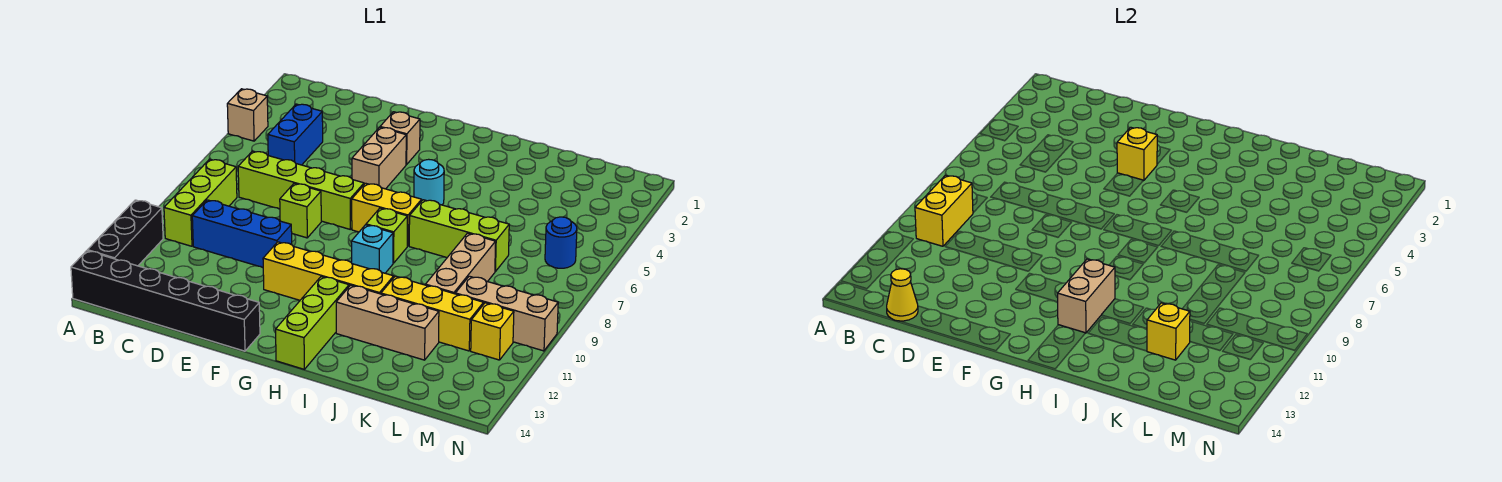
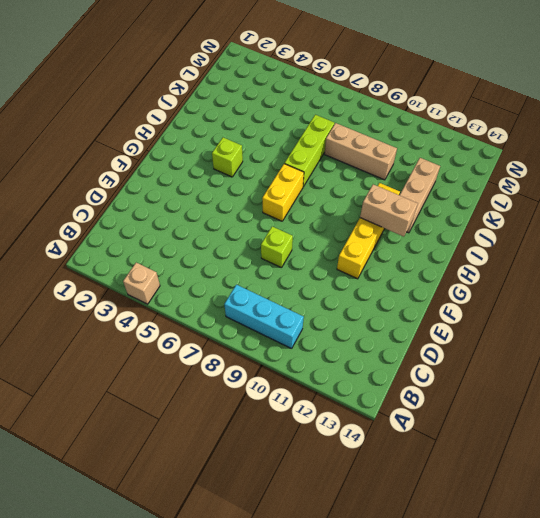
cyan 1x3 brick [224,285,304,349] -> lime 1x3 brick [164,159,237,246]
lime 1x1 brick [212,138,243,177] -> lime 1x1 brick moved to [366,208,407,263]
none -> black 1x3 brick [88,200,163,266]
none -> black 1x6 brick [71,251,260,351]
none -> blue 1x2 brick [268,104,323,165]

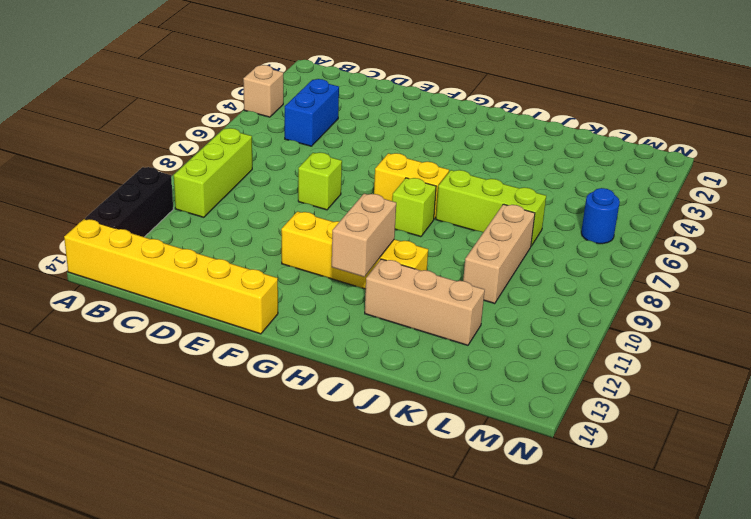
yellow 1x6 brick [64,219,278,334] -> black 1x6 brick [71,251,260,351]
none -> lime 1x4 brick [238,151,364,230]
none -> blue 1x3 brick [192,200,292,268]
none -> tan 1x1 brick [380,112,420,164]

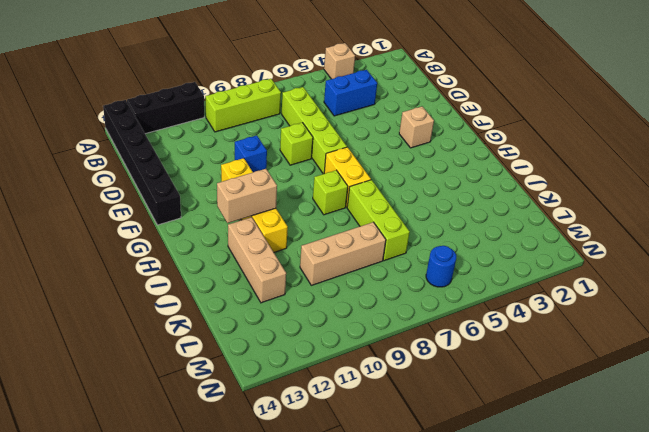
blue 1x1 brick [235,135,267,172] -> blue 1x3 brick [192,200,292,268]
none -> tan 1x2 brick [352,127,406,189]
none -> cyan 1x1 round brick [414,159,444,205]
none -> cyan 1x1 brick [351,225,393,273]

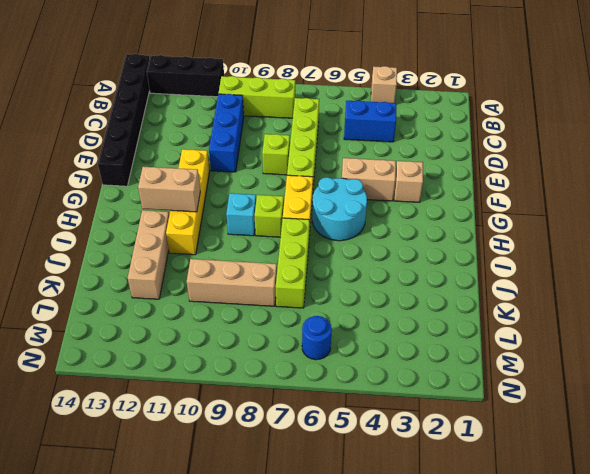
cyan 2x2 round brick [312,177,367,241] -> cyan 1x1 round brick [414,159,444,205]
none -> lime 1x3 brick [276,277,349,369]
none -> yellow 1x3 brick [381,276,483,351]
none -> tan 1x3 brick [455,276,558,351]

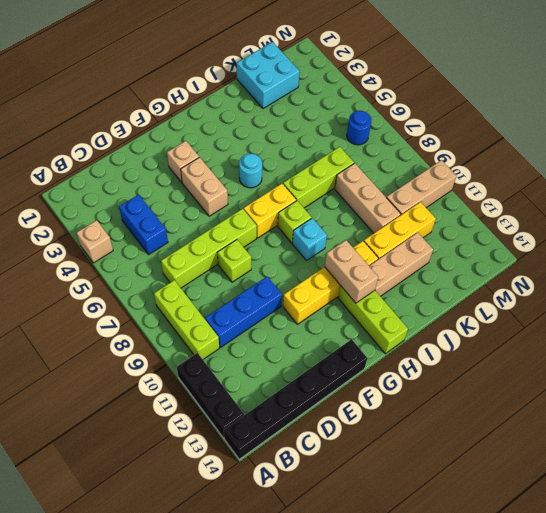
cyan 2x2 brick [237,42,300,109] -> none
none -> yellow 1x1 brick [471,303,514,360]
none -> yellow 1x2 brick [915,175,973,246]
none -> yellow 1x1 cone [887,269,918,321]

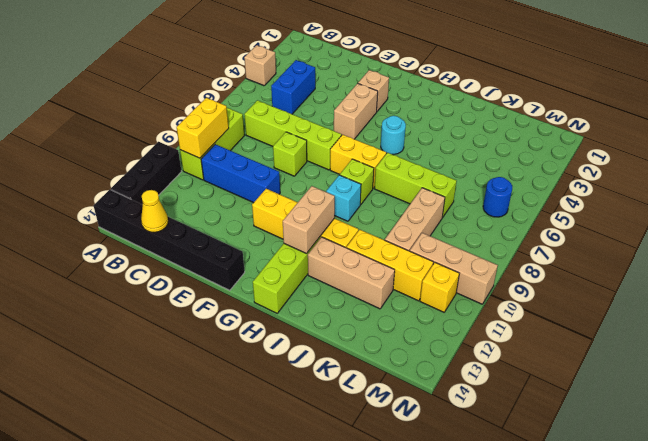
none -> yellow 1x1 brick [1117,127,1157,180]
none -> yellow 1x1 brick [1147,303,1190,360]

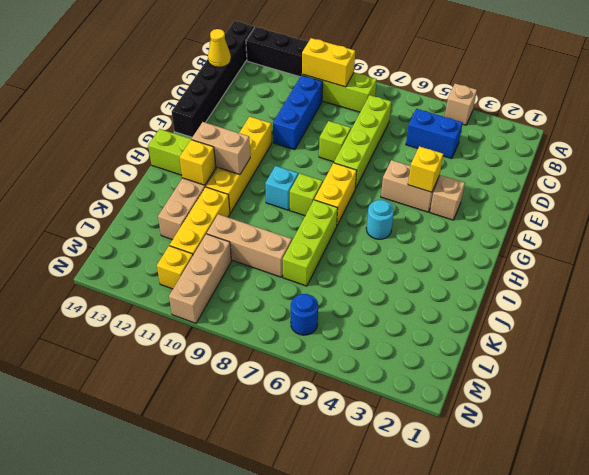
yellow 1x1 brick [179,140,216,185] -> yellow 1x1 brick moved to [1147,303,1190,360]

